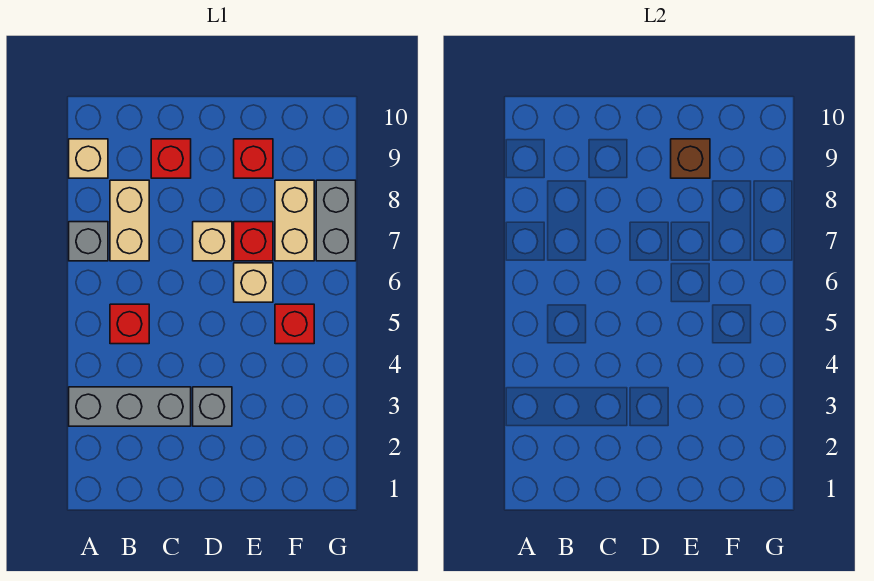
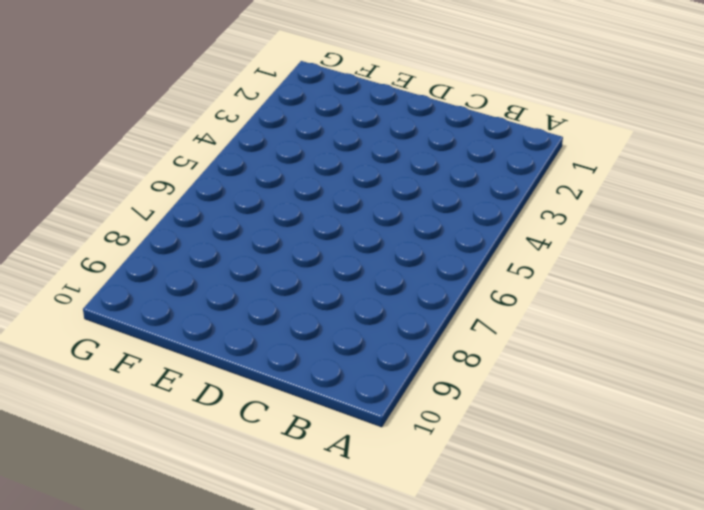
none -> grey 1x3 brick [69,387,191,426]
none -> grey 1x1 brick [69,222,108,261]
none -> tan 1x1 brick [69,139,108,178]

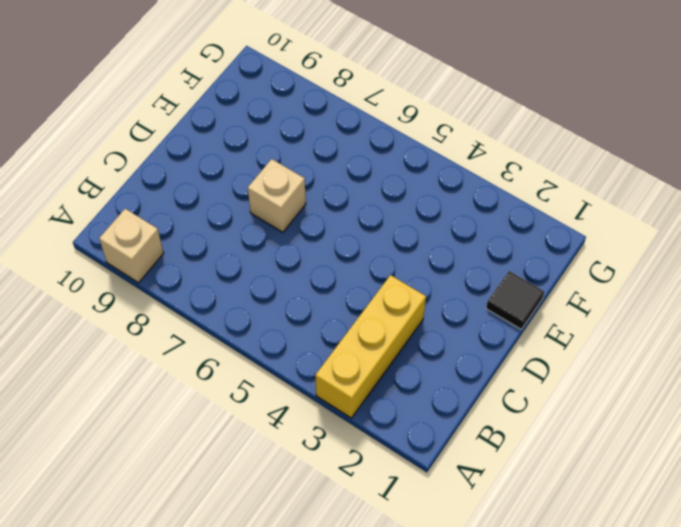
yellow 1x3 brick [315,275,426,418] -> grey 1x3 brick [69,387,191,426]
black 1x1 tile [486,271,544,329] -> none
none -> grey 1x1 brick [69,222,108,261]
none -> red 1x1 brick [110,304,149,344]
none -> tan 1x2 brick [110,180,149,261]

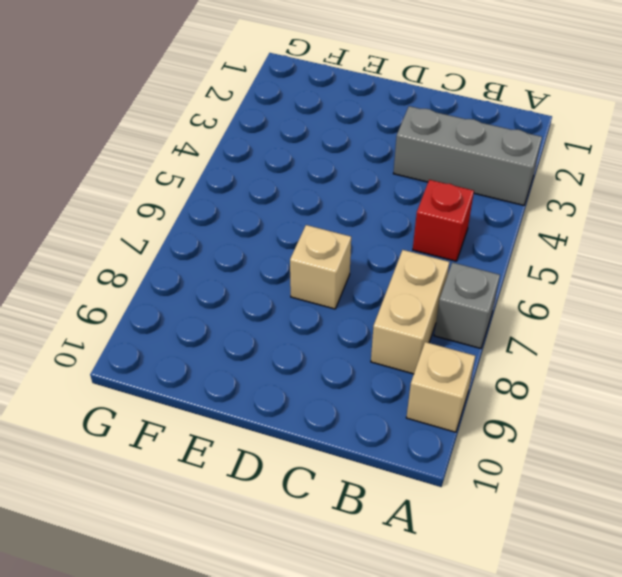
none -> red 1x1 brick [151,139,191,178]
none -> grey 1x1 brick [193,387,232,426]
none -> tan 1x1 brick [234,263,273,302]

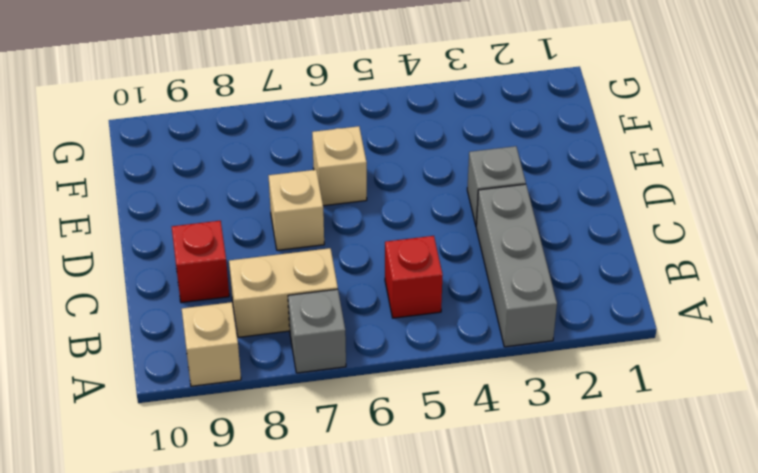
none -> red 1x1 brick [234,222,273,261]
none -> red 1x1 brick [234,139,273,178]
none -> red 1x1 brick [275,304,314,344]

